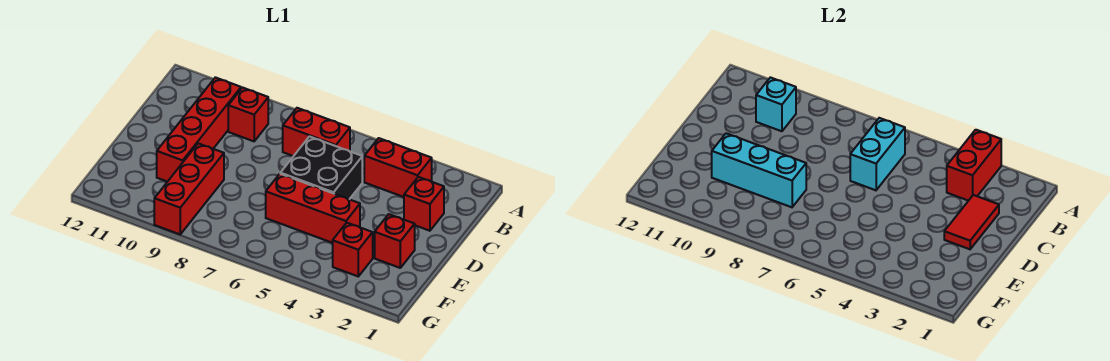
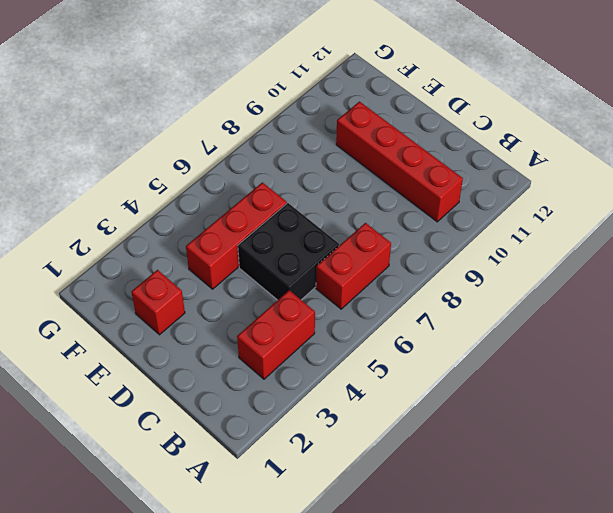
none -> red 1x1 brick [228,88,268,141]
none -> red 1x1 brick [404,177,444,231]
none -> red 1x3 brick [154,143,224,234]

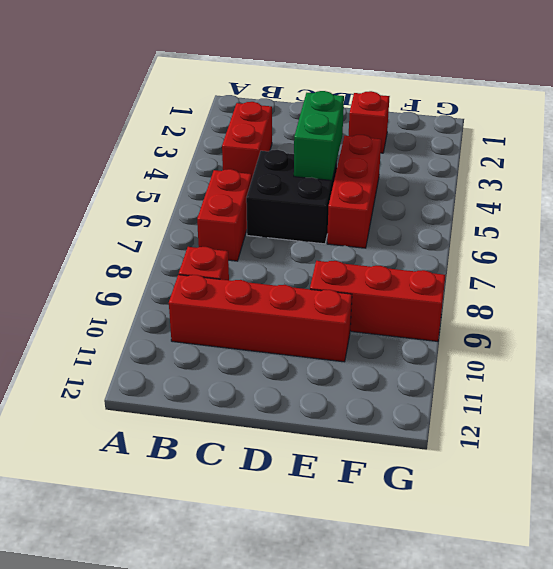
green 1x2 brick [294,91,344,180] -> none
none -> red 1x1 brick [404,177,444,231]
none -> red 1x1 brick [333,223,373,276]
none -> red 1x2 brick [947,130,1001,201]

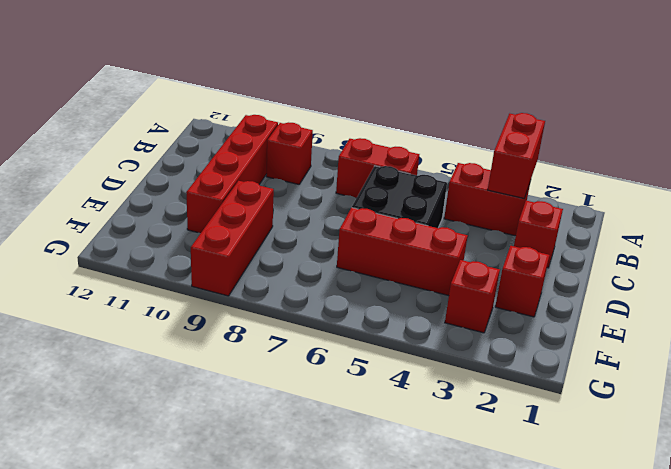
none -> cyan 1x2 brick [850,118,905,190]
none -> cyan 1x1 brick [756,77,796,131]
none -> red 1x2 tile [944,195,999,249]

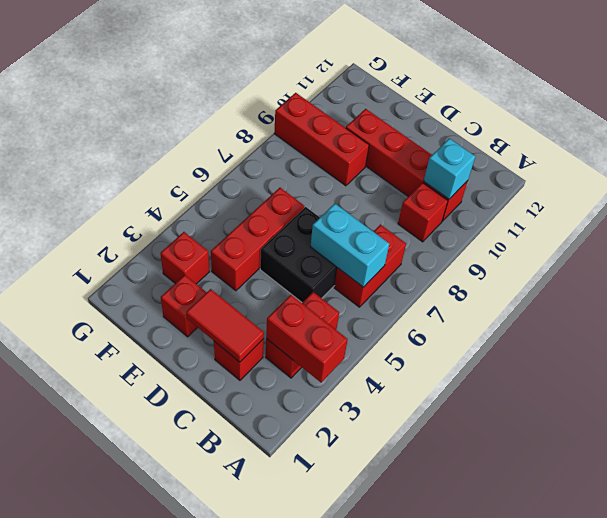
none -> cyan 1x3 brick [712,133,806,207]

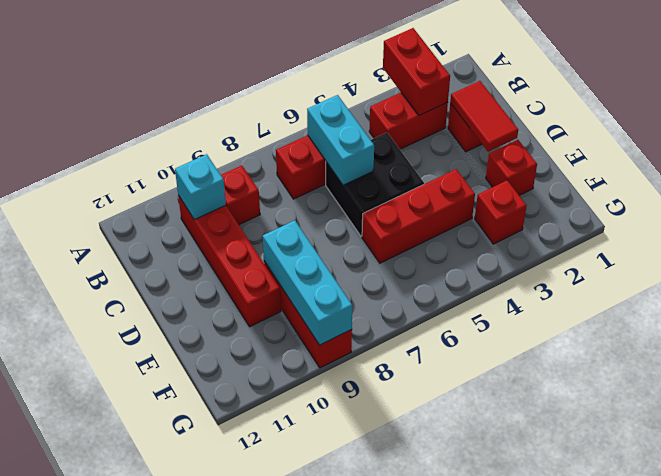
cyan 1x3 brick [263,220,352,345] -> cyan 1x3 brick turned to [712,133,806,207]

